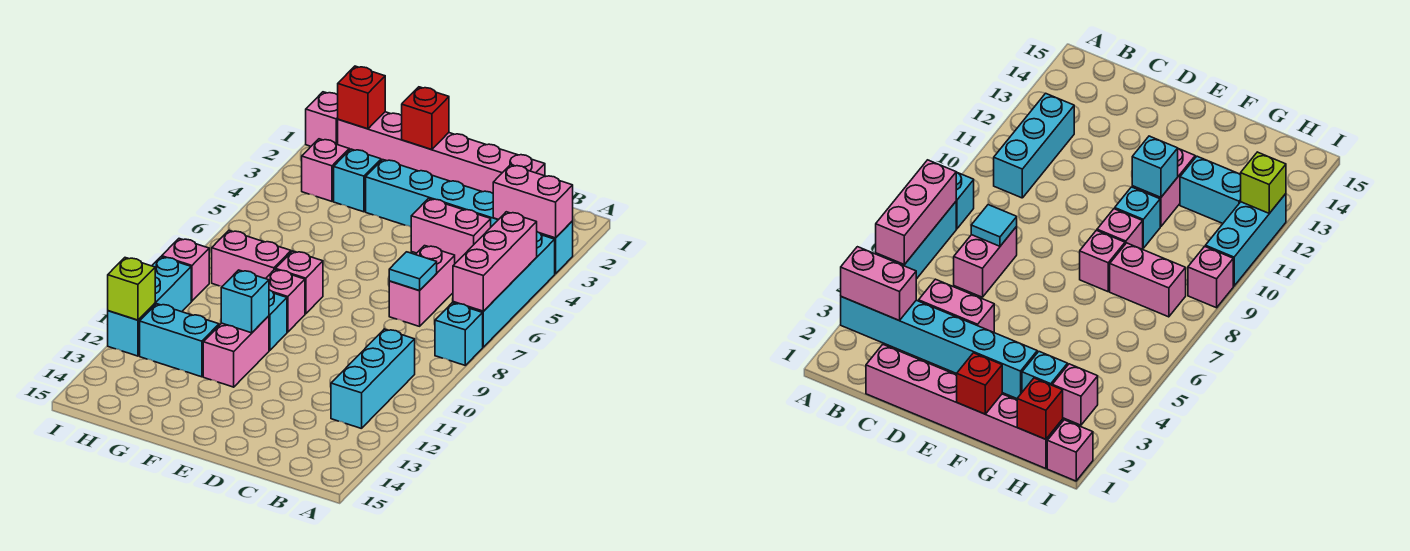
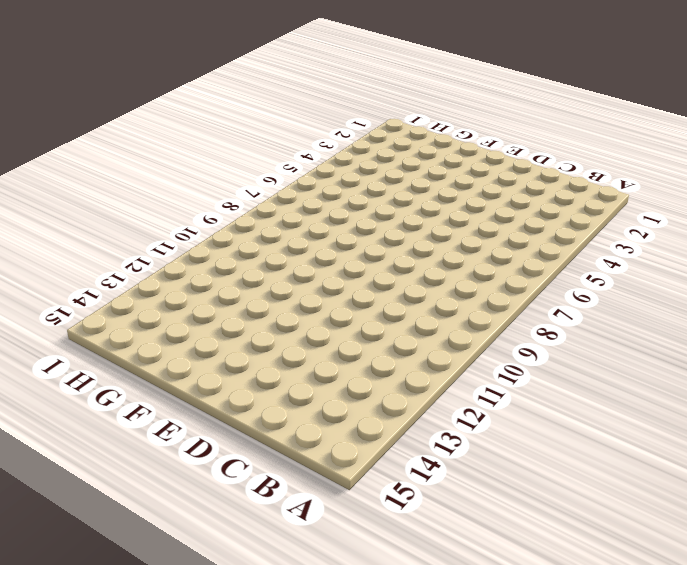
none -> cyan 1x6 brick [366,160,573,274]
none -> cyan 1x4 brick [453,232,555,347]
none -> cyan 1x1 brick [435,303,483,365]

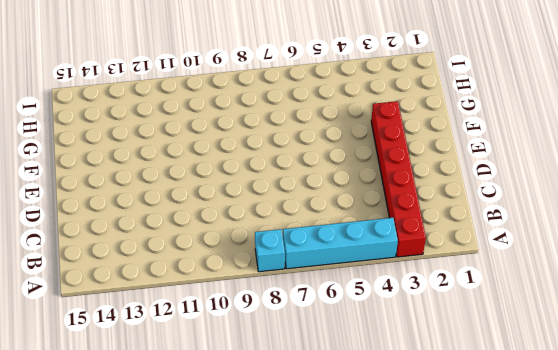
red 1x6 brick [371,101,426,257] -> cyan 1x6 brick [366,160,573,274]
none -> cyan 1x3 brick [331,329,415,429]
none -> pink 1x6 brick [338,112,545,193]
none -> pink 1x2 brick [411,198,491,263]

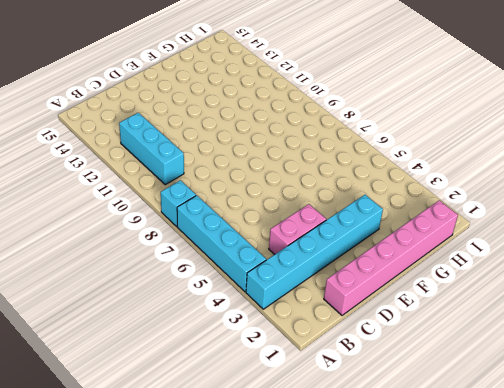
none -> pink 1x2 brick [389,246,455,326]
none -> pink 1x1 brick [275,251,323,314]
none -> pink 1x1 brick [266,269,305,332]

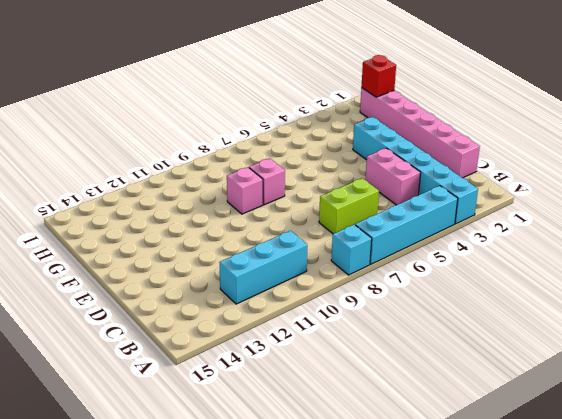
lime 1x2 brick [319,178,379,234] -> pink 1x2 brick [389,246,455,326]
none -> cyan 1x1 brick [269,290,287,351]
none -> pink 1x2 brick [203,316,269,387]
none -> cyan 1x1 brick [334,149,381,212]

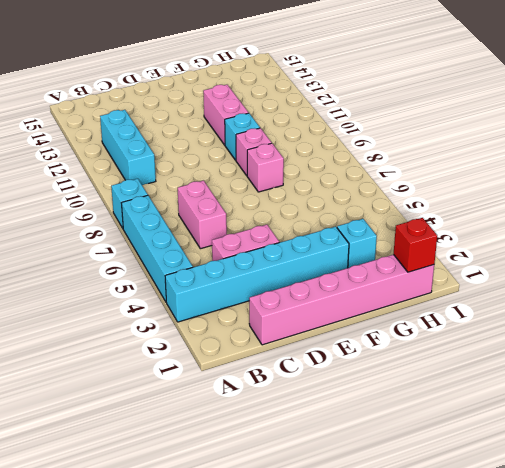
none -> pink 1x2 brick [212,231,291,286]
none -> cyan 1x2 brick [140,304,219,377]
none -> pink 1x1 brick [302,139,349,201]

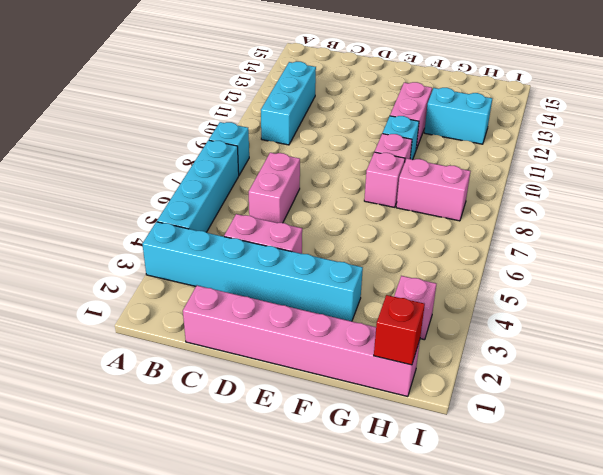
none -> cyan 1x1 brick [334,149,381,212]
none -> pink 1x1 brick [306,92,338,146]
none -> pink 1x1 brick [162,239,209,301]

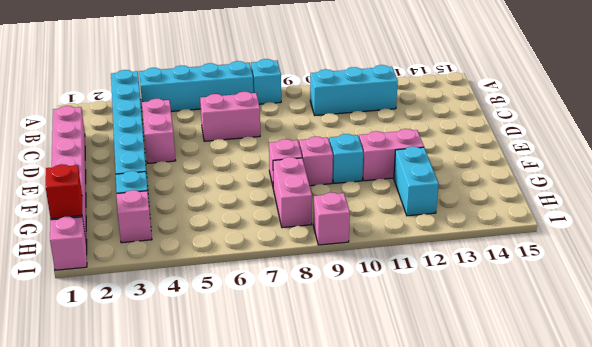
none -> cyan 1x3 brick [108,257,191,356]
none -> pink 1x2 brick [493,165,573,238]
none -> pink 1x3 brick [453,212,537,311]

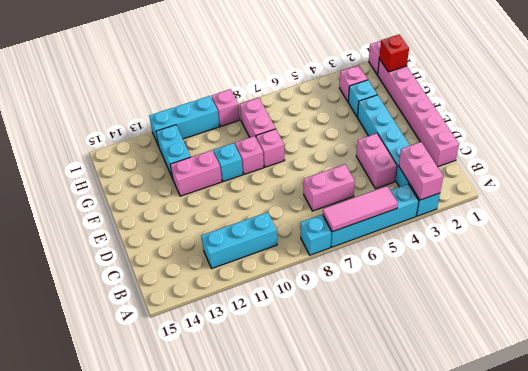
pink 1x3 tile [323,186,398,232] -> pink 1x3 brick [453,212,537,311]
none -> cyan 1x1 tile [389,252,437,290]
none -> red 1x1 brick [402,87,449,149]
none -> cyan 1x1 brick [221,270,269,333]

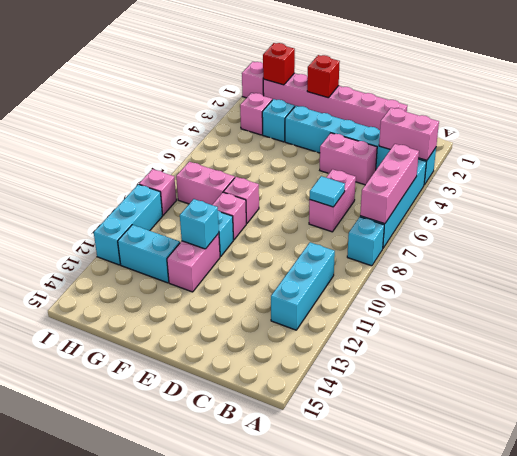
none -> lime 1x1 brick [108,258,155,320]

